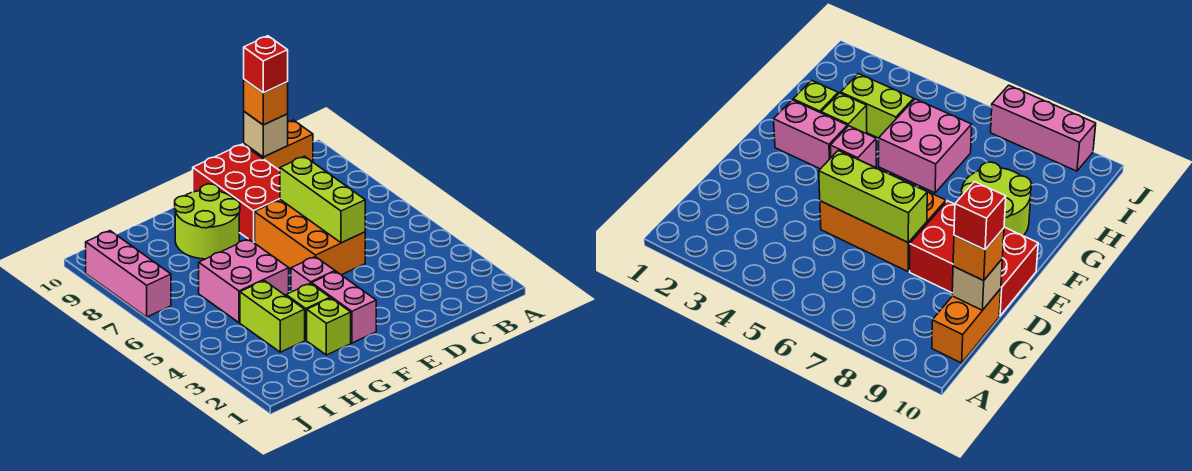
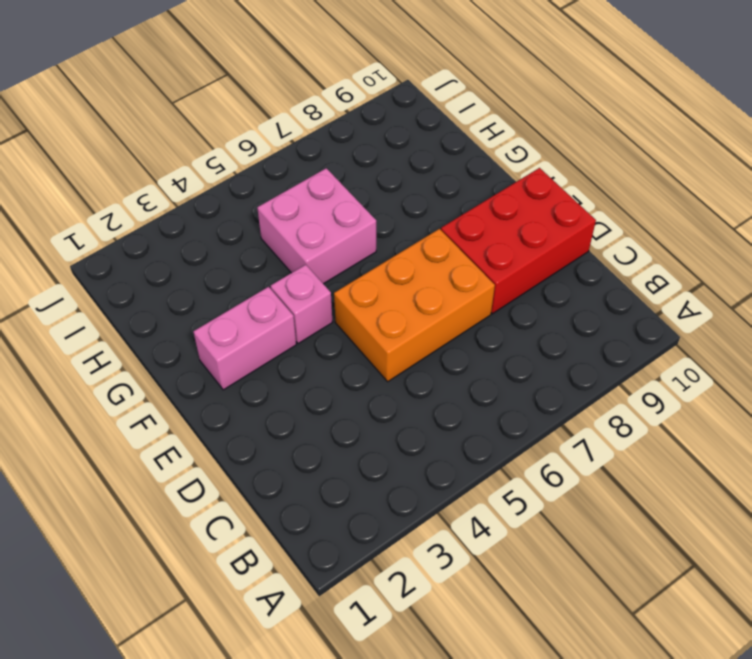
none -> orange 1x2 brick [244,120,313,170]
none -> lime 2x2 round brick [175,184,240,259]
none -> lime 1x1 brick [307,298,351,355]

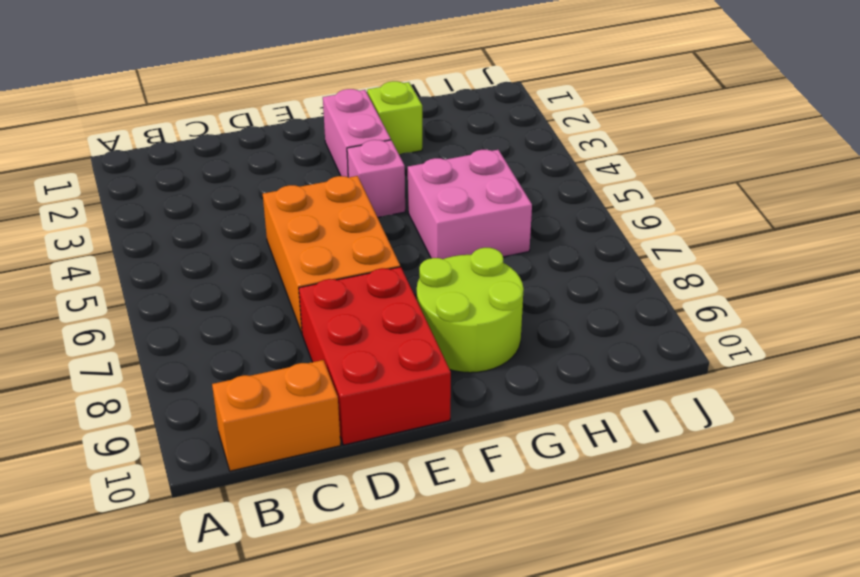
none -> lime 1x1 brick [286,283,330,340]
none -> lime 1x2 brick [240,281,305,352]
none -> pink 1x3 brick [86,231,171,317]

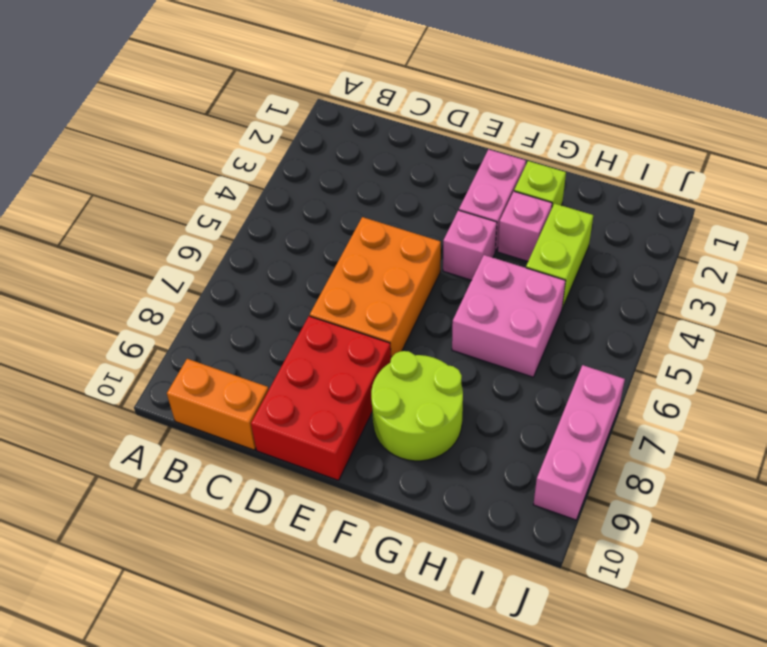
pink 1x1 brick [498,191,552,261] -> lime 1x1 brick [286,283,330,340]
none -> tan 1x1 brick [244,112,288,157]
none -> lime 1x3 brick [280,156,365,243]
none -> orange 1x1 brick [244,80,288,125]

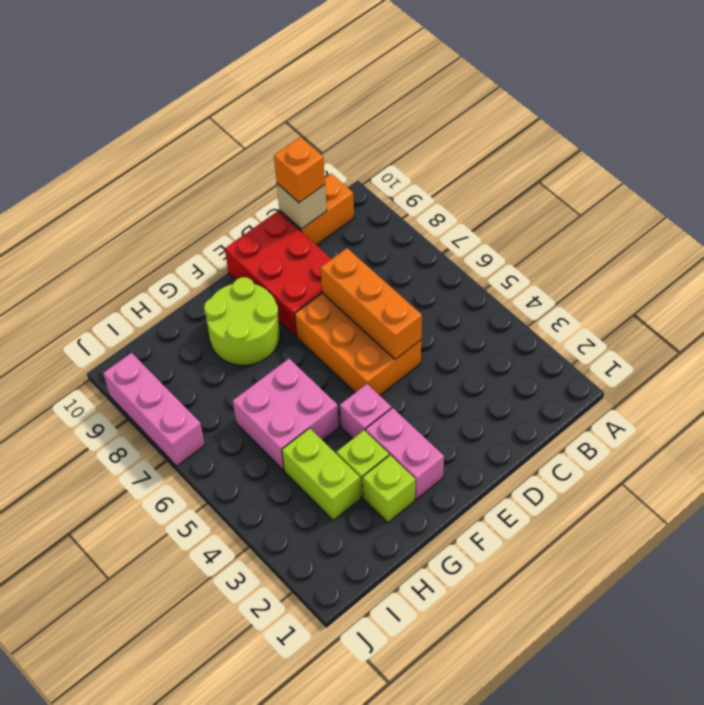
orange 1x3 brick [321,248,422,360] -> lime 1x3 brick [280,156,365,243]
none -> red 1x1 brick [244,36,288,93]

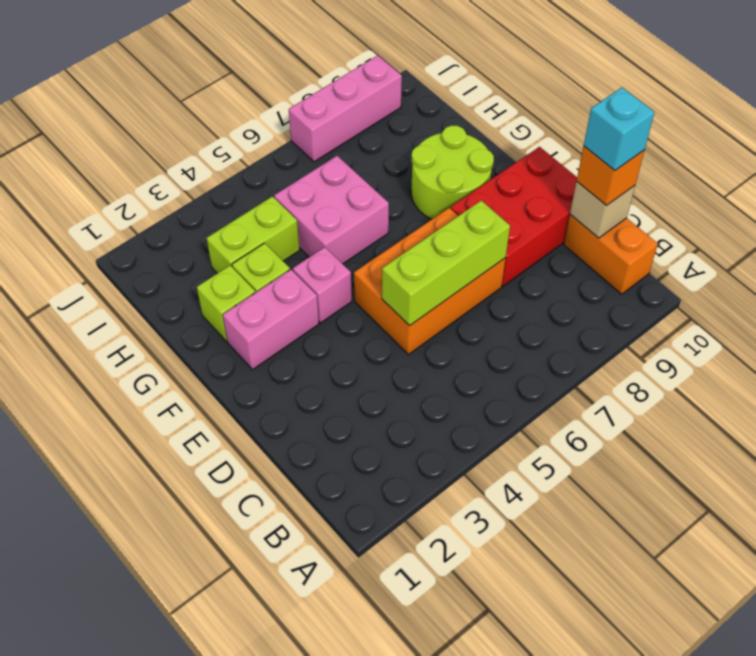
cyan 1x1 brick [584,88,654,171] -> red 1x1 brick [244,36,288,93]

